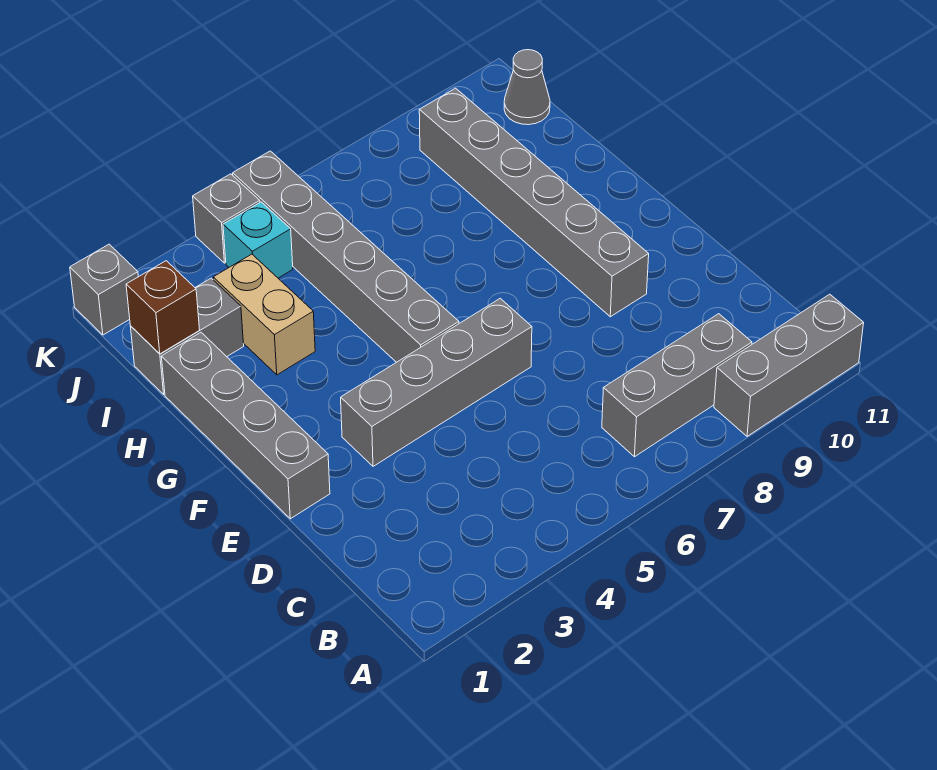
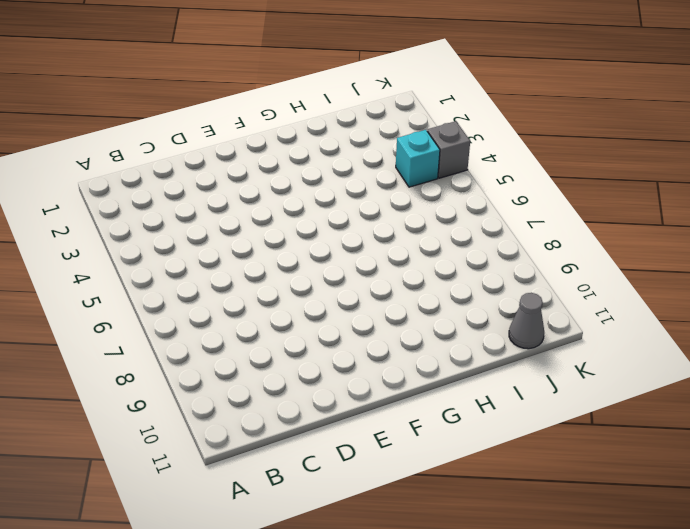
none -> grey 1x3 brick [714,294,864,436]
none -> grey 1x3 brick [602,314,752,457]
none -> grey 1x4 brick [161,333,330,519]

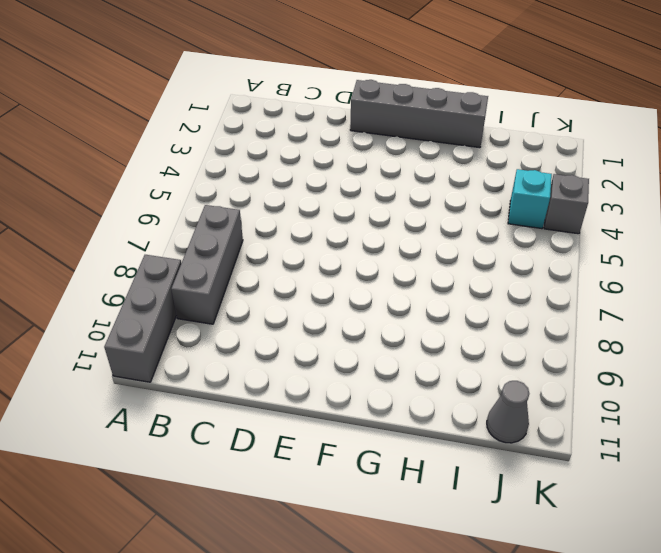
none -> grey 1x4 brick [341,298,532,466]
none -> grey 1x6 brick [419,88,649,317]
none -> grey 1x6 brick [233,151,459,362]

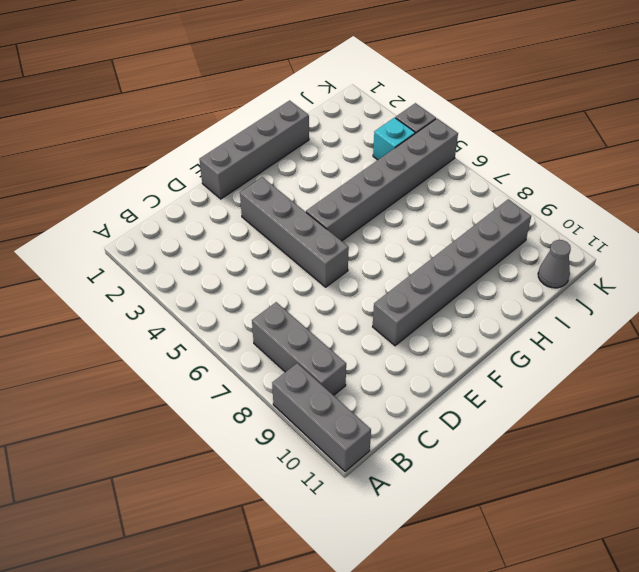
none -> tan 1x2 brick [213,254,315,375]
none -> grey 1x2 brick [130,278,244,394]
none -> grey 1x1 brick [70,244,138,335]

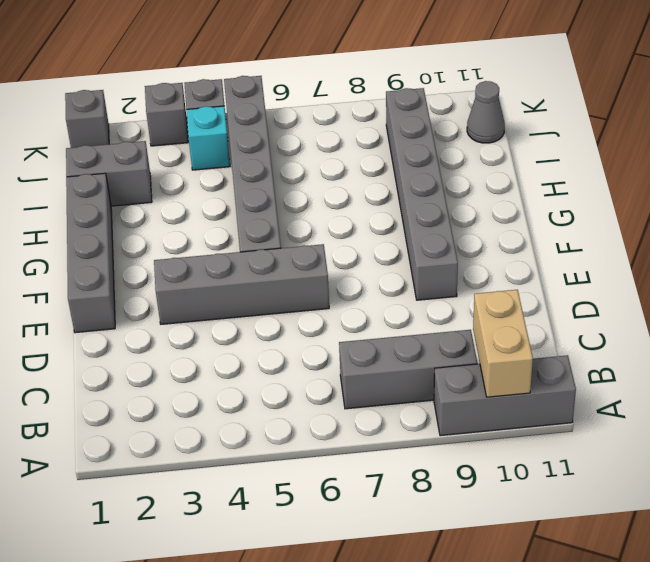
tan 1x2 brick [473,290,533,397] -> tan 1x2 brick moved to [213,254,315,375]
grey 1x1 brick [145,83,188,146] -> none
none -> brown 1x1 brick [126,261,200,354]

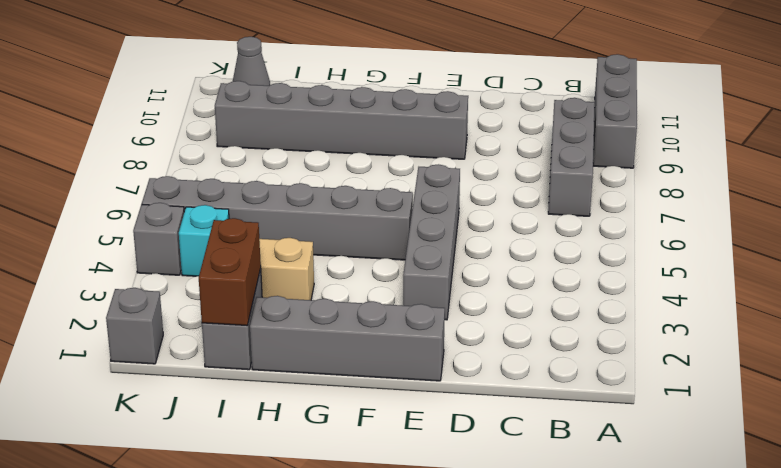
brown 1x2 brick [199,218,261,326] -> brown 1x1 brick [126,261,200,354]

